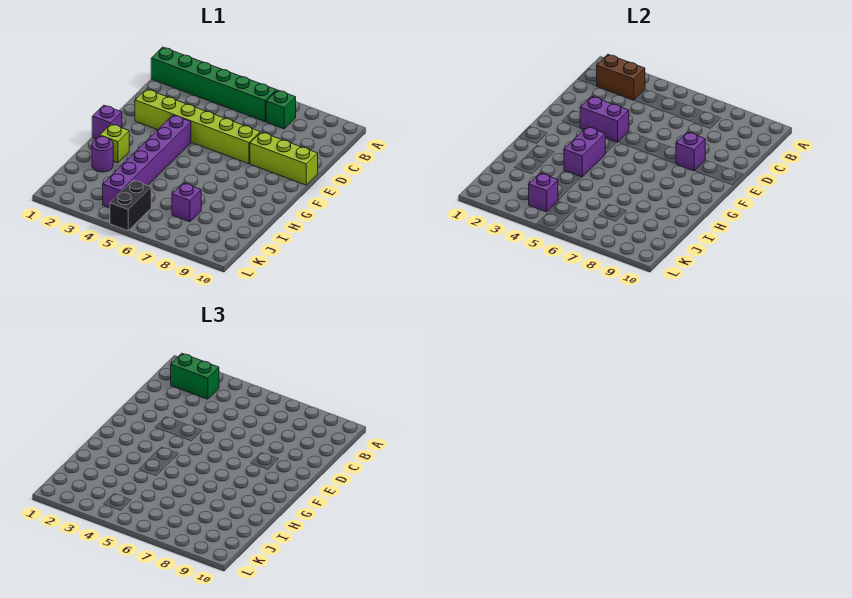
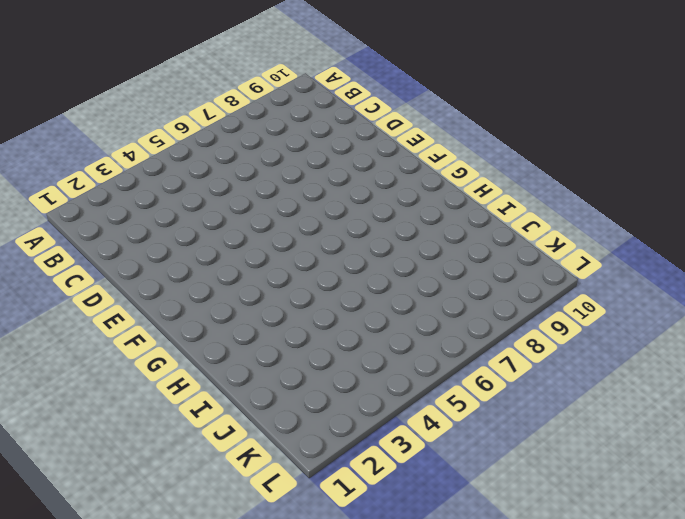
none -> green 1x6 brick [151,47,277,122]
none -> green 1x1 brick [266,90,296,129]
none -> lime 1x6 brick [135,89,260,164]

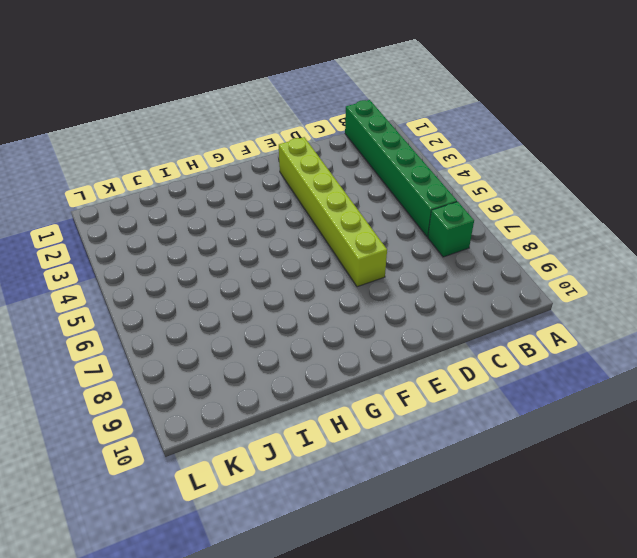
none -> lime 1x3 brick [250,132,318,185]
none -> purple 1x6 brick [103,115,191,208]
none -> purple 1x1 brick [92,105,122,139]

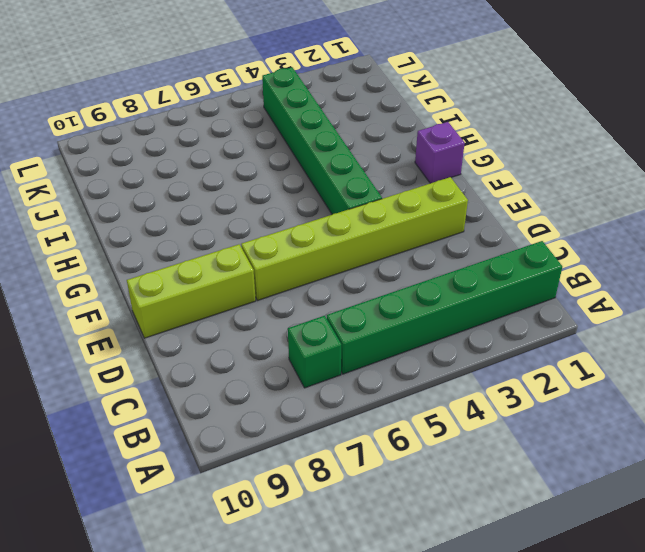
green 1x6 brick [262,67,382,214] -> purple 1x6 brick [103,115,191,208]
none -> lime 1x1 brick [100,124,129,163]
none -> purple 1x1 round brick [92,137,113,172]
none -> purple 1x1 brick [172,183,201,222]

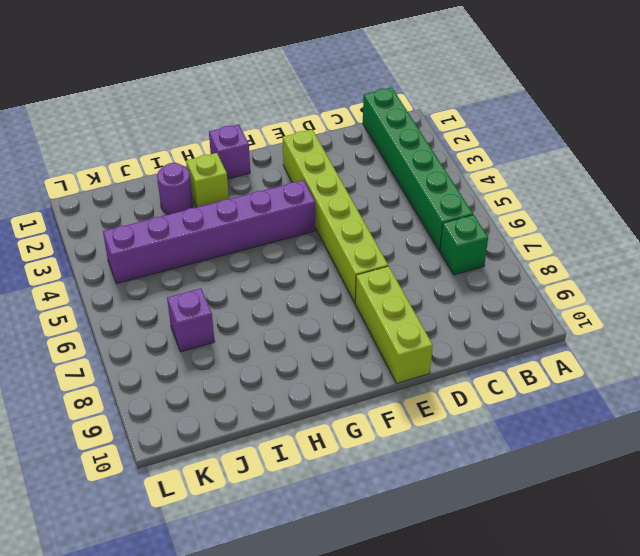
none -> black 1x2 brick [110,180,151,231]
none -> brown 1x2 brick [597,54,645,100]
none -> purple 1x2 brick [580,96,629,142]

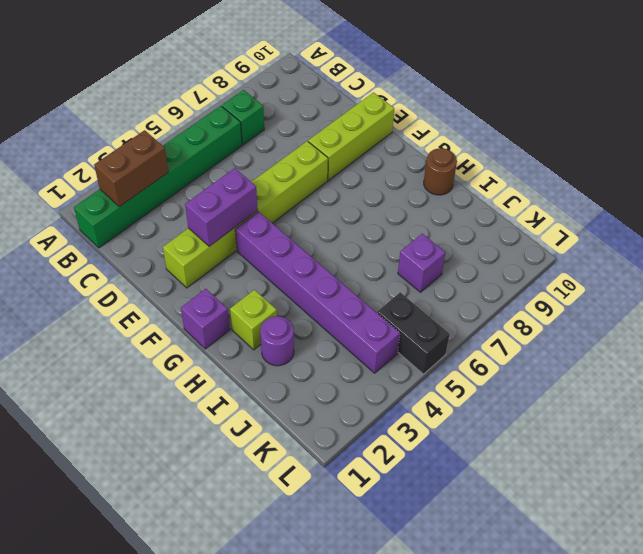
brown 1x1 round brick [424,148,457,195] -> none
none -> purple 1x1 brick [676,132,705,171]
none -> purple 1x2 brick [564,127,605,177]
none -> purple 1x1 brick [529,173,558,212]

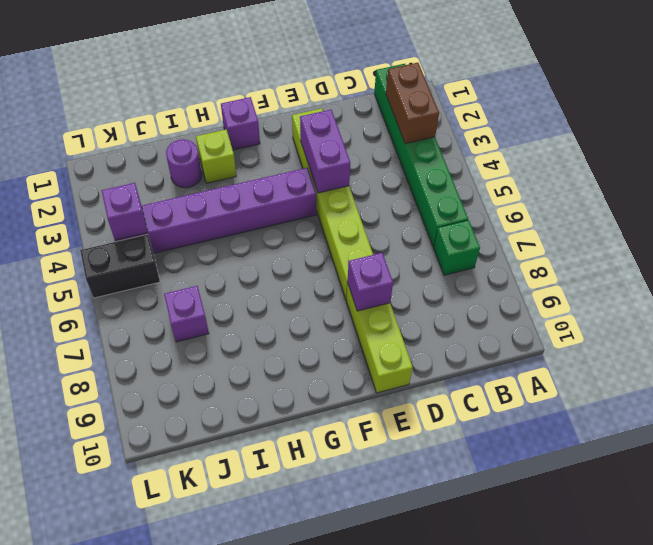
none -> purple 1x2 brick [564,127,605,177]
none -> green 1x2 brick [171,353,219,399]

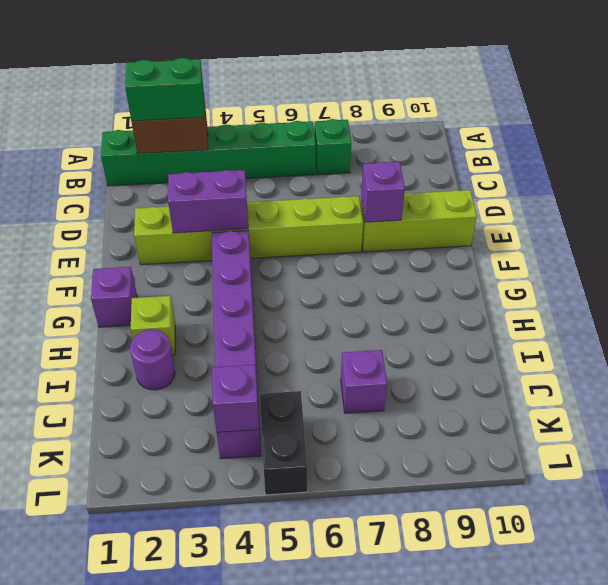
none -> purple 1x2 brick [564,127,605,177]

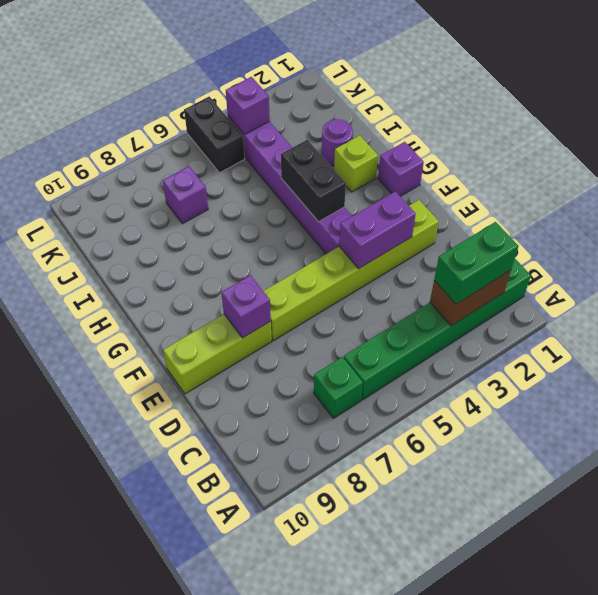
black 1x2 brick [281,140,346,222] -> purple 1x2 brick [564,127,605,177]

